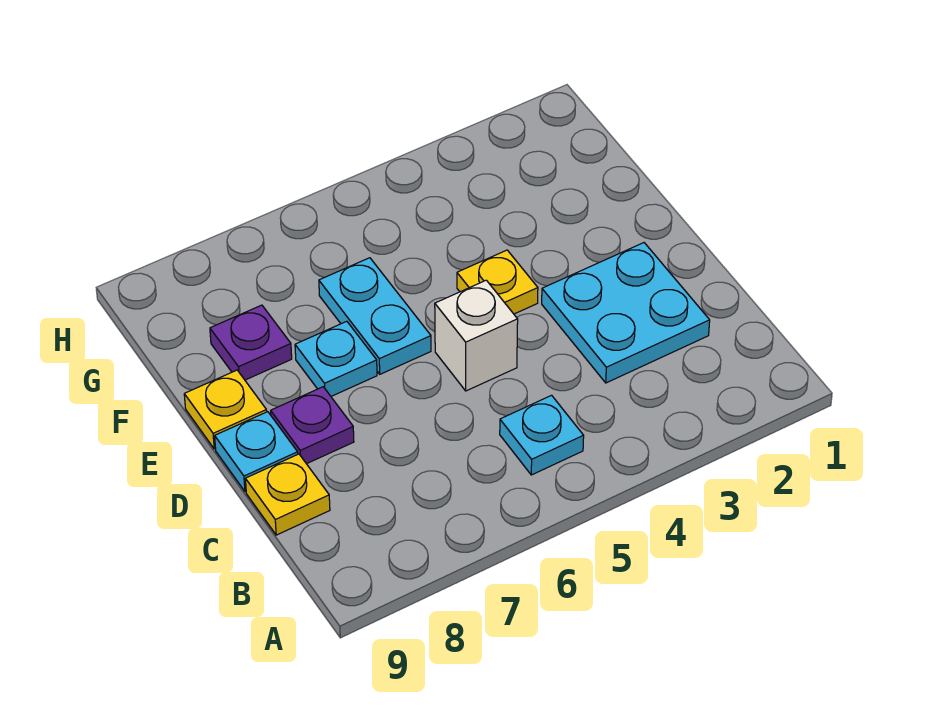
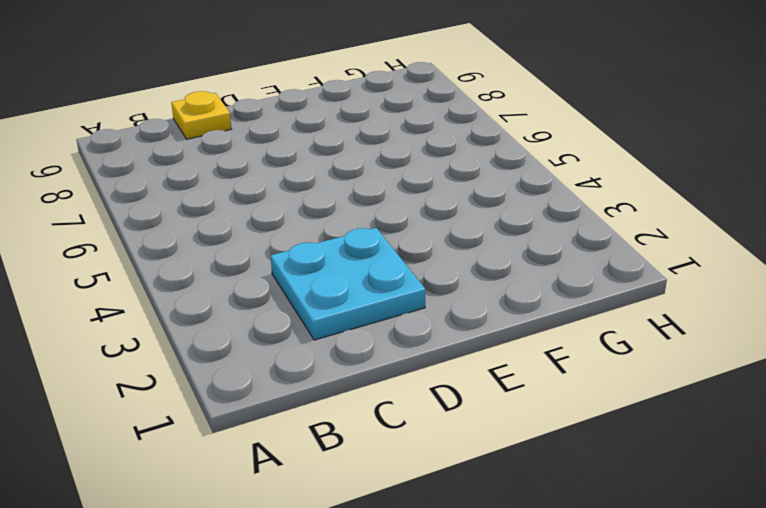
none -> cyan 1x1 plate [500,395,584,475]
none -> white 1x1 brick [435,280,518,391]

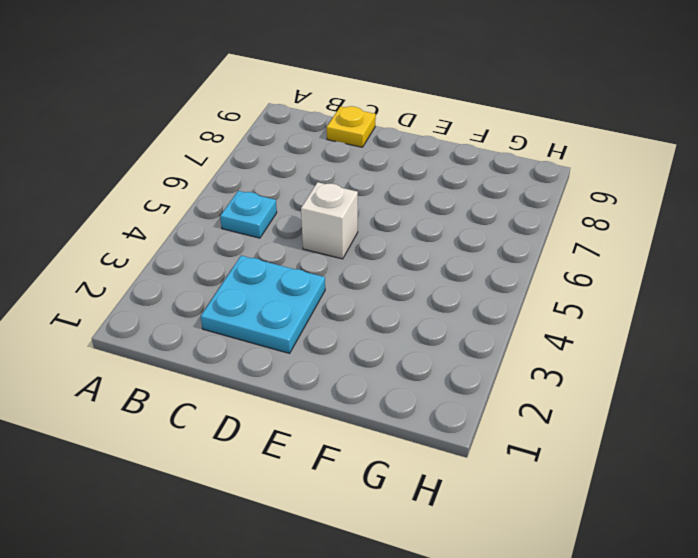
none -> purple 1x1 plate [271,387,354,464]
none -> cyan 1x1 plate [215,412,298,492]

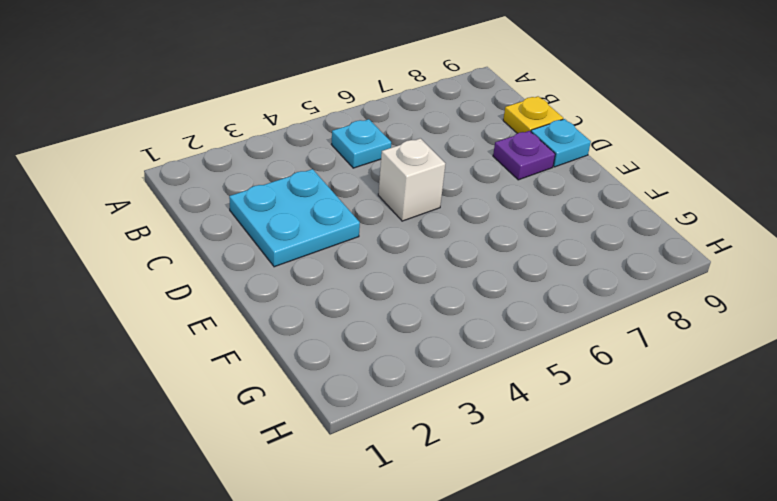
none -> yellow 1x1 plate [457,250,538,314]
none -> cyan 1x2 plate [319,258,431,374]

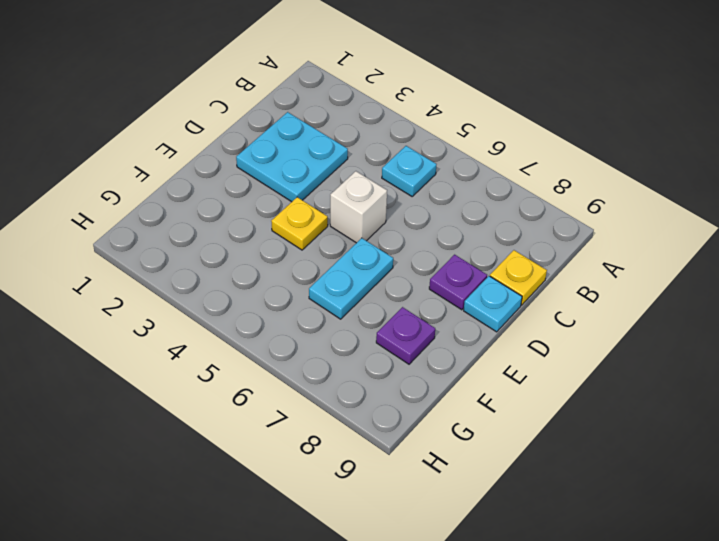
none -> cyan 1x1 plate [295,321,377,396]
none -> yellow 1x1 plate [184,370,267,449]

